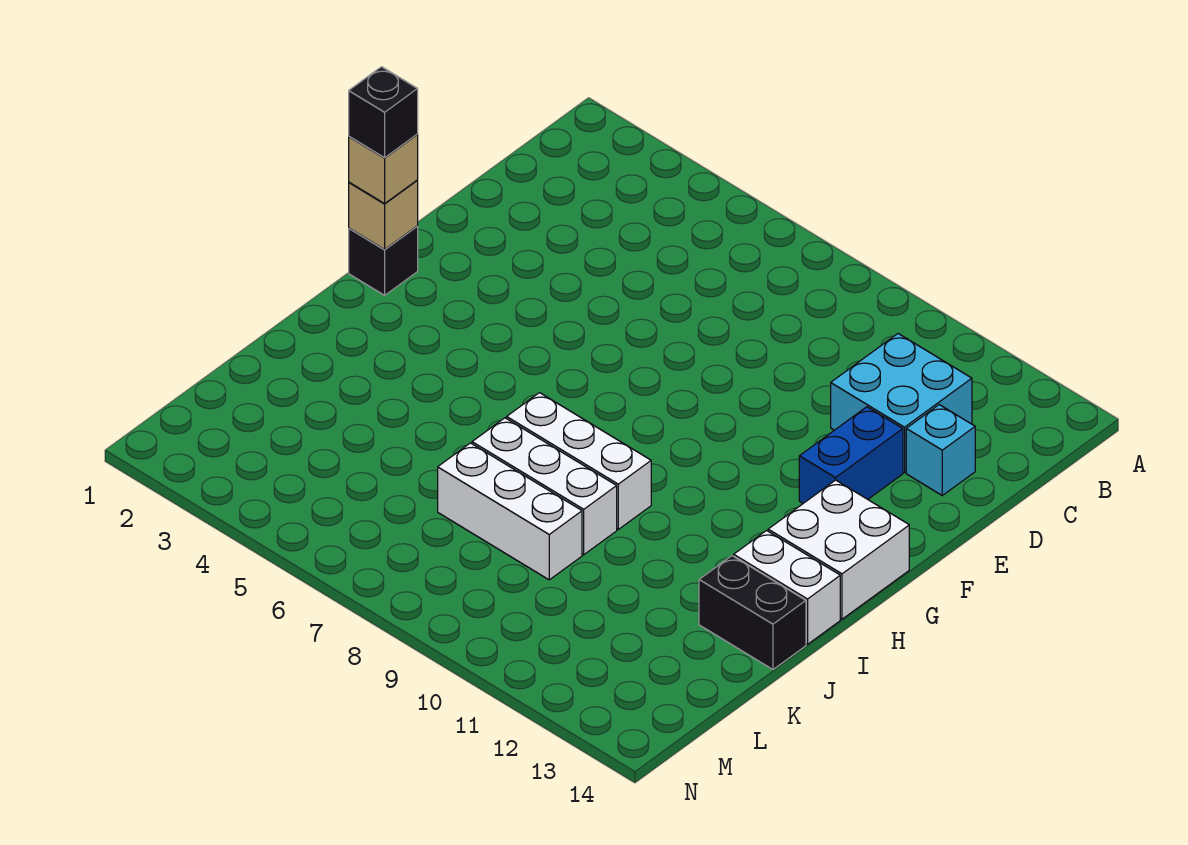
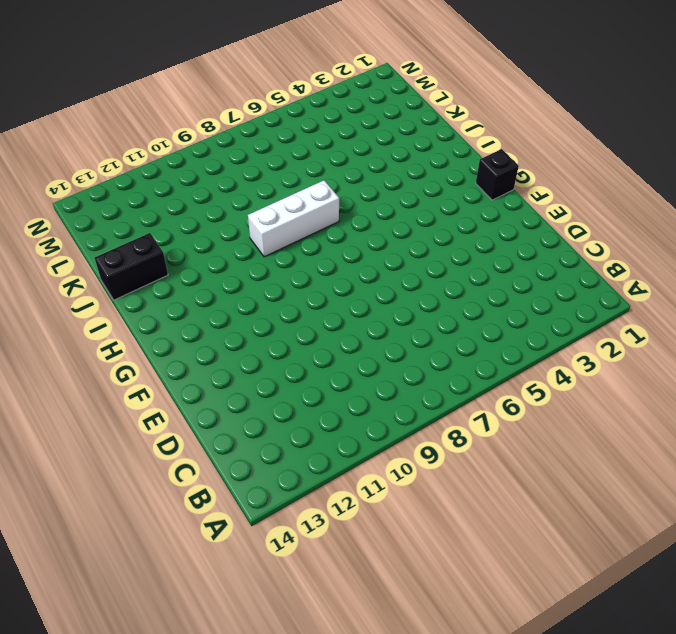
none -> cyan 2x2 brick [831,334,972,473]
none -> cyan 1x1 brick [906,405,975,495]
none -> blue 1x2 brick [799,407,903,503]

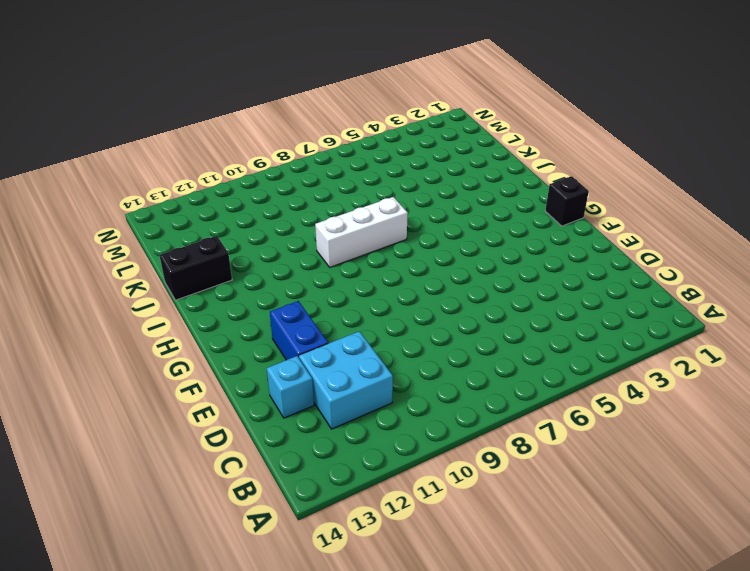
none -> white 2x2 brick [768,480,909,619]
none -> white 1x2 brick [734,531,840,644]
none -> white 1x3 brick [472,418,617,555]

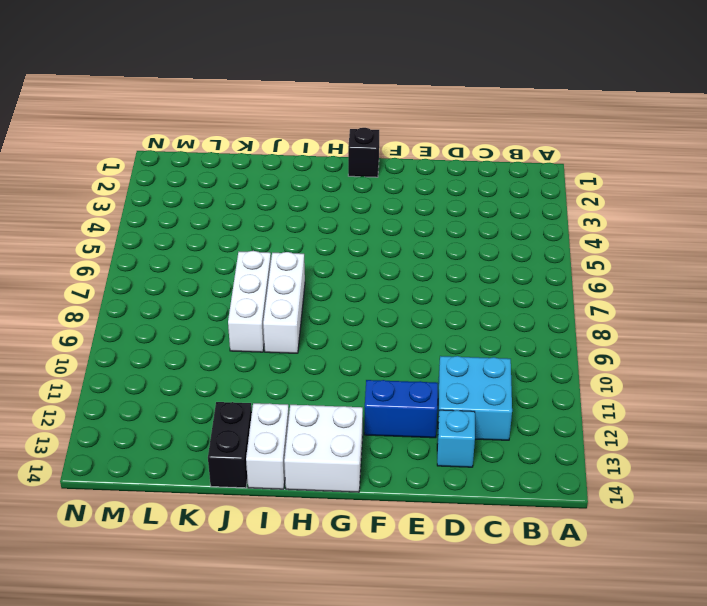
none -> white 1x3 brick [438,443,582,580]
none -> tan 1x1 brick [349,181,418,249]
none -> tan 1x1 brick [349,135,418,204]

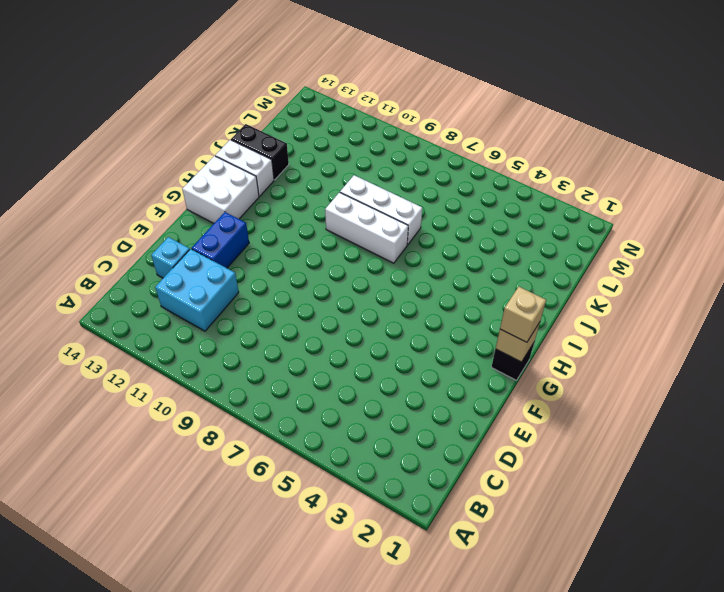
none -> white 1x3 brick [438,443,582,580]
none -> black 1x1 brick [349,67,418,158]

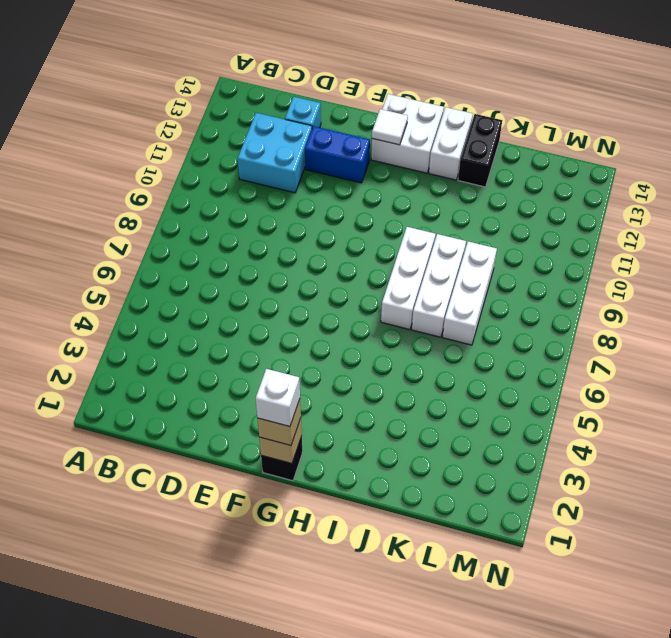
white 1x1 brick [256,369,300,427] -> black 1x1 brick [349,67,418,158]
white 1x1 tile [372,109,408,145] -> none

